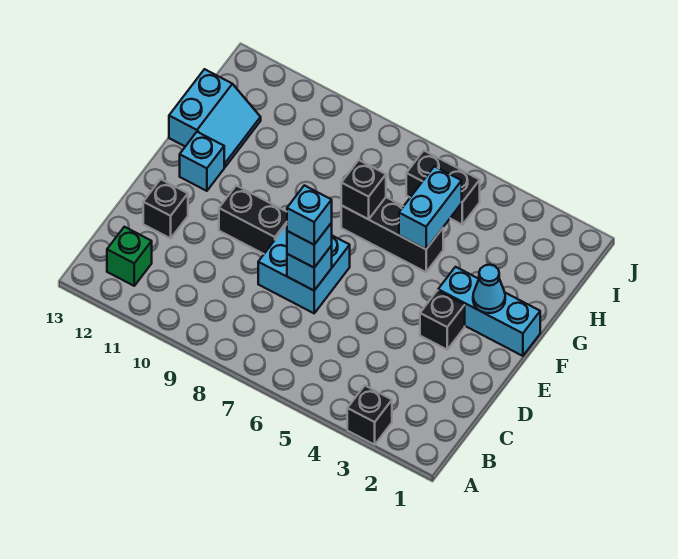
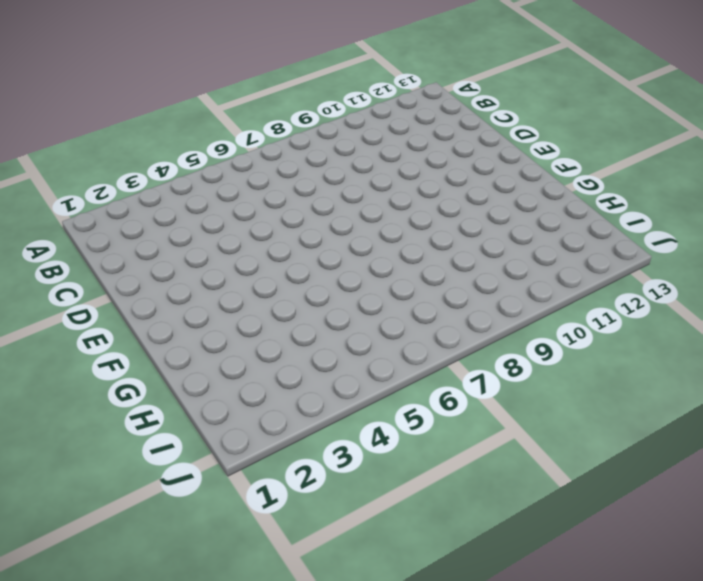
none -> black 1x1 brick [347,386,392,445]
none -> green 1x1 brick [107,227,152,286]
none -> cyan 2x2 brick [258,225,350,313]

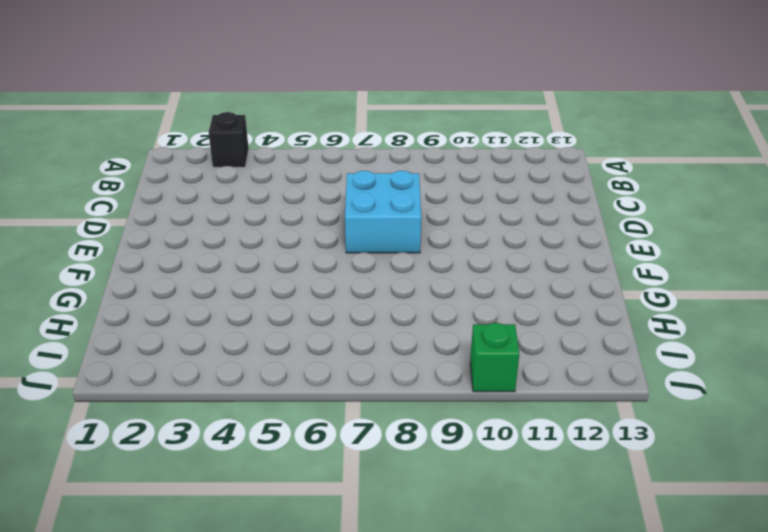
green 1x1 brick [470,323,519,392] -> green 1x1 brick moved to [107,227,152,286]
none -> black 1x1 brick [143,179,188,238]
none -> black 1x1 brick [420,291,465,350]
none -> black 1x2 brick [219,185,287,254]

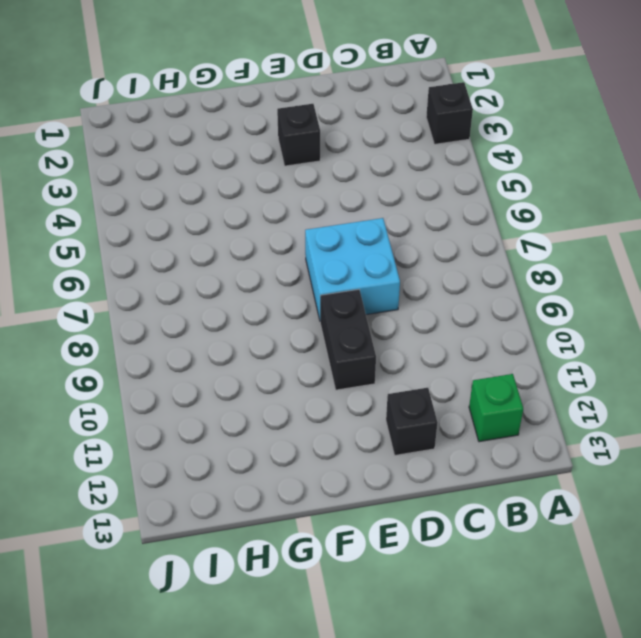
none -> cyan 1x3 brick [438,267,540,356]
none -> cyan 1x1 brick [180,132,224,191]
none -> black 1x3 brick [341,197,443,272]

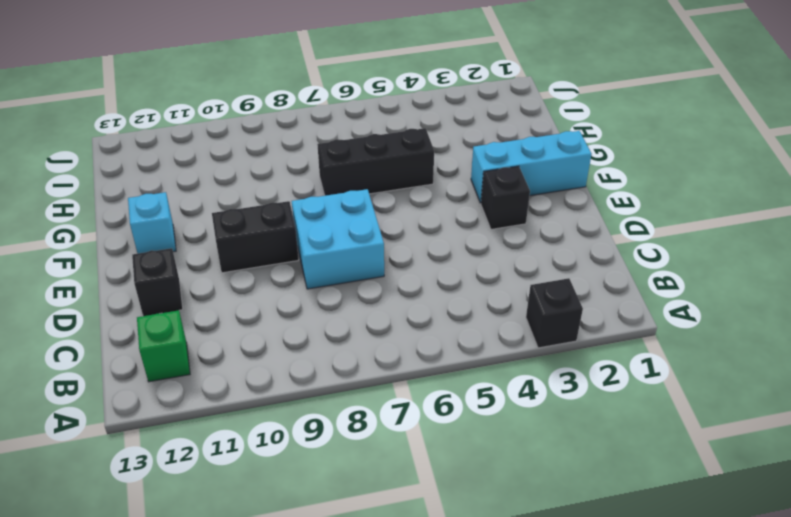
none -> cyan 2x2 slope [169,69,261,167]
none -> black 1x2 brick [406,151,480,225]
none -> cyan 1x1 brick [287,246,332,290]

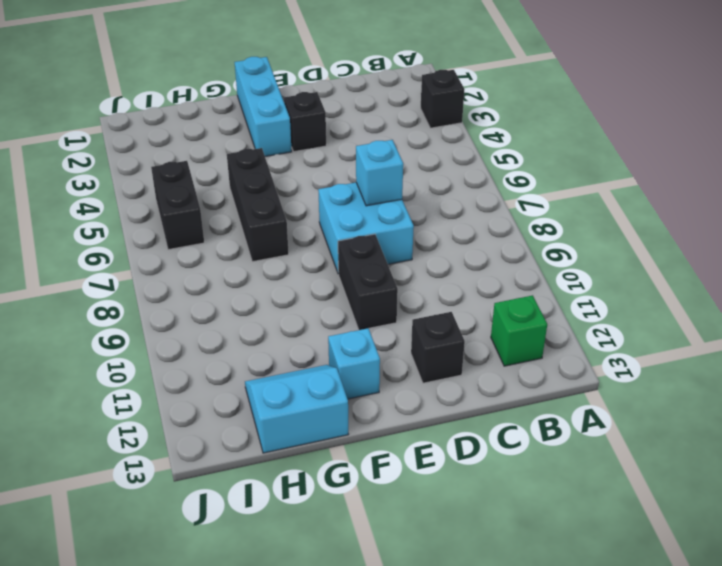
none -> cyan 1x1 cone [473,265,505,313]
none -> cyan 1x2 brick [399,166,462,249]
none -> black 1x1 brick [341,160,386,219]

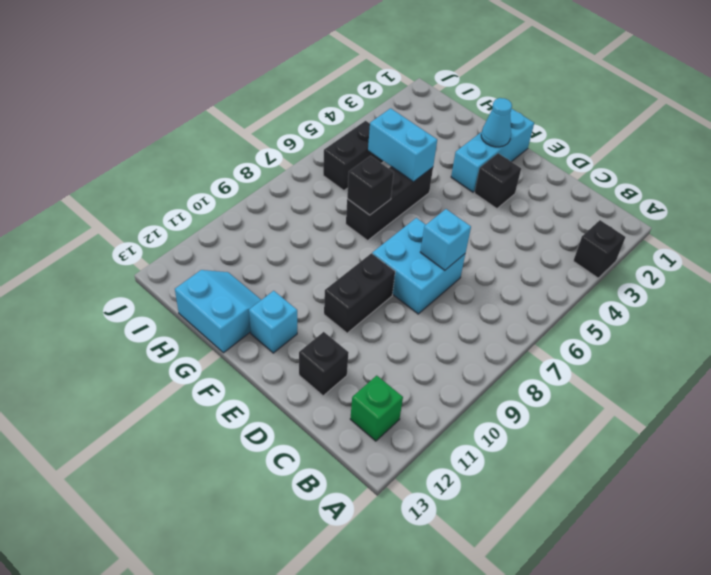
none -> cyan 1x1 brick [287,223,332,268]
none -> cyan 1x1 brick [287,185,332,245]

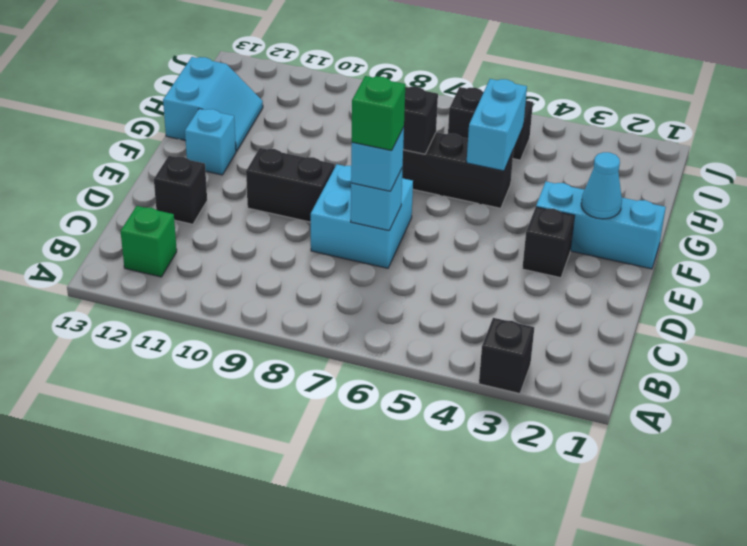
green 1x1 brick [352,76,405,150] -> cyan 1x1 brick [287,185,332,245]

